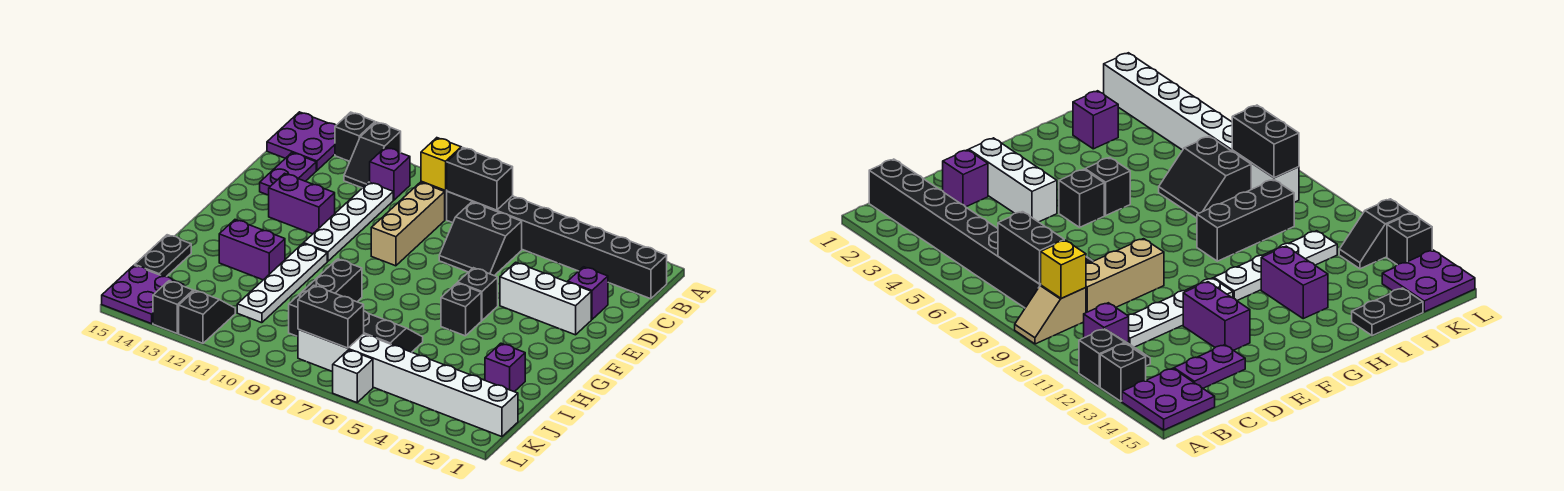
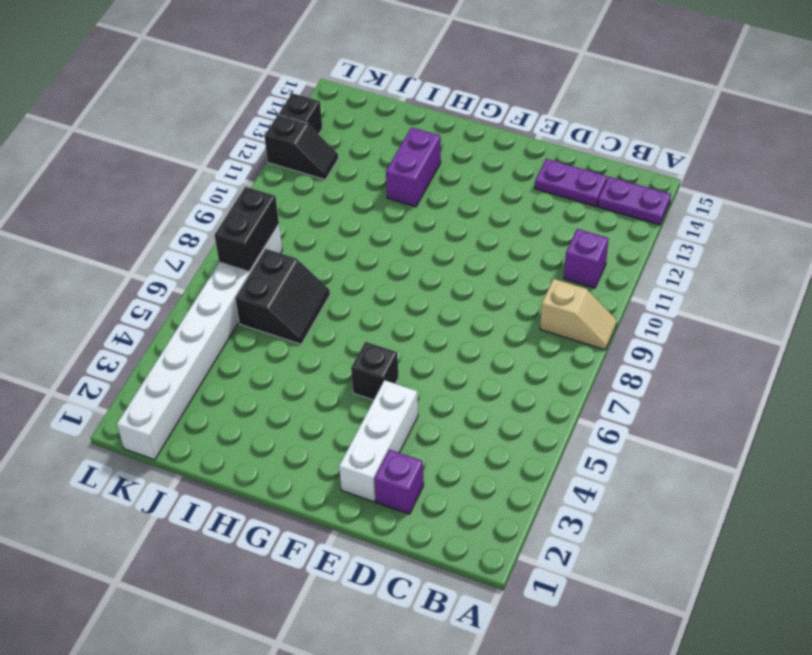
purple 1x2 plate [598,177,671,225] -> purple 2x2 plate [267,112,336,170]
none -> black 1x2 slope [344,122,401,188]
none -> black 1x1 brick [335,112,375,161]
none -> black 1x8 brick [447,191,667,299]

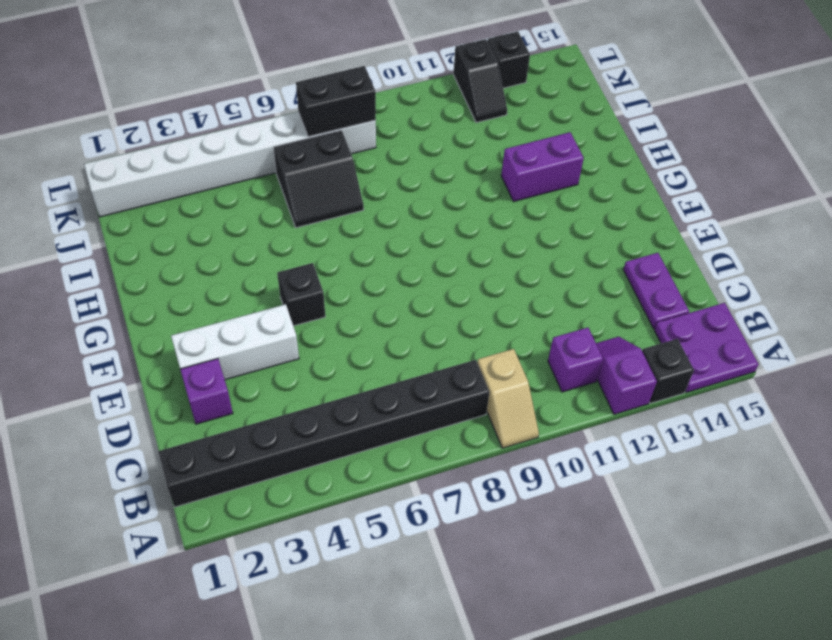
purple 1x2 slope [596,337,657,414] -> black 1x2 slope [344,122,401,188]
none -> black 2x2 slope [439,202,522,276]
none -> tan 1x3 brick [371,182,445,266]
none -> white 1x4 plate [304,182,393,261]

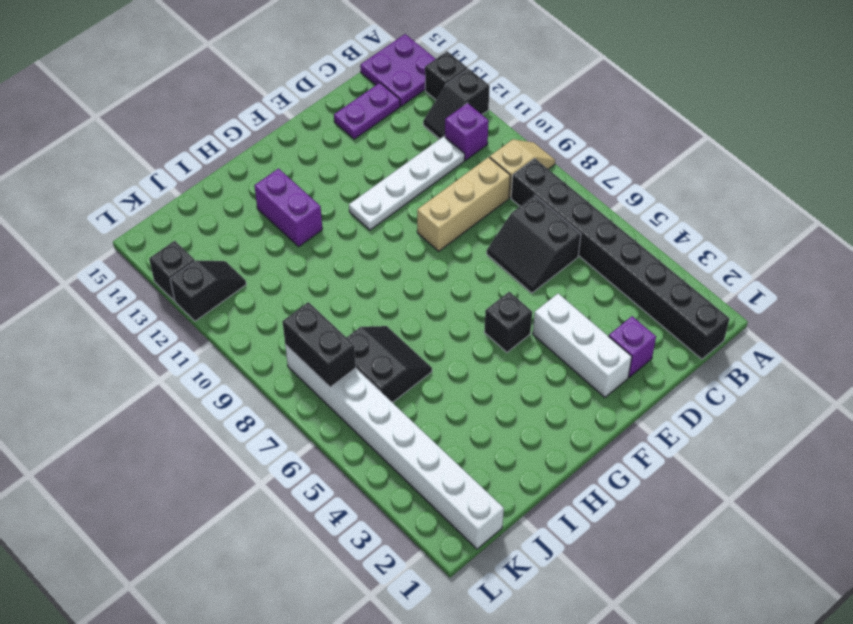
none -> purple 1x2 brick [269,173,335,234]
none -> black 1x1 brick [441,283,481,336]
none -> white 1x4 plate [237,243,327,323]

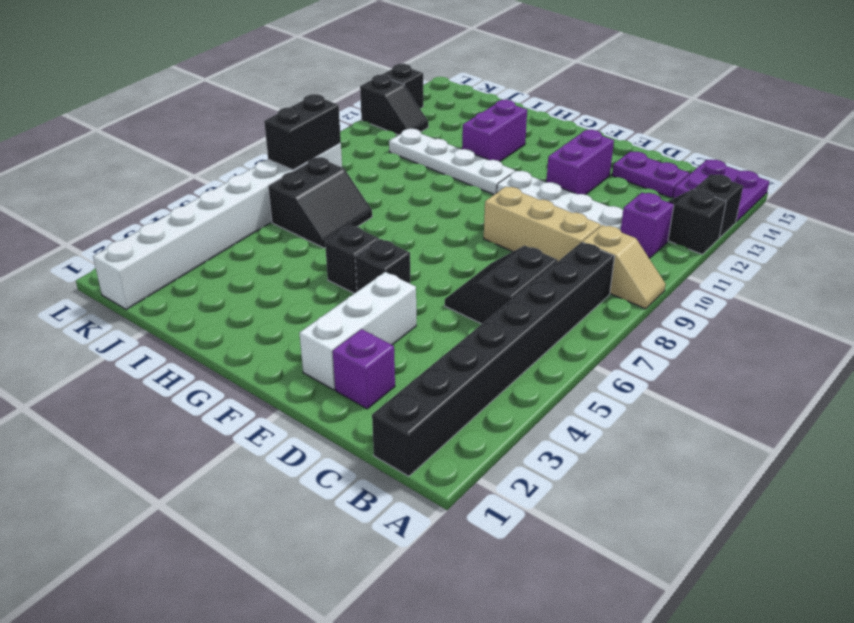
none -> black 1x3 brick [289,259,362,337]
none -> purple 1x1 brick [485,343,525,392]
none -> black 1x2 plate [135,235,191,277]

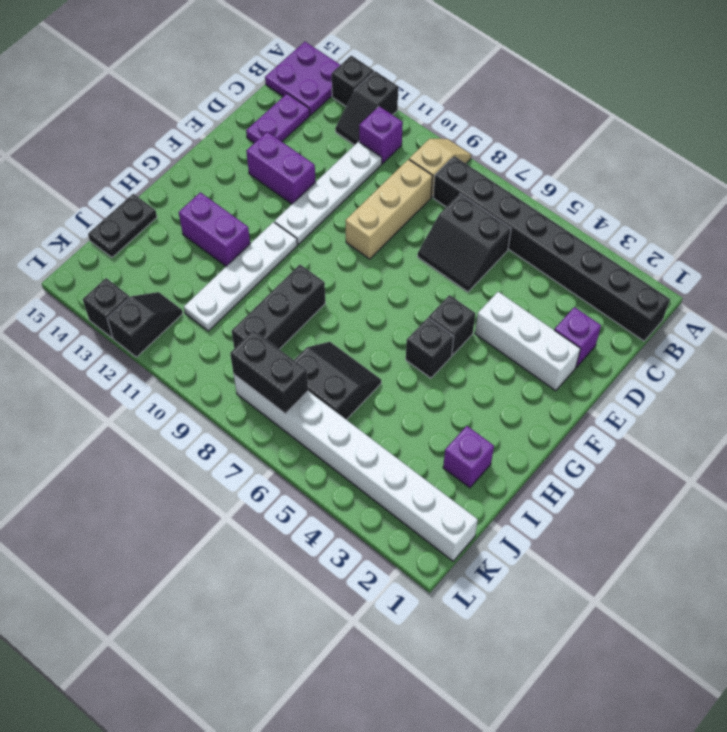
none -> purple 2x2 plate [102,265,184,324]
none -> white 1x1 brick [333,350,373,403]
none -> black 1x2 brick [447,147,513,210]

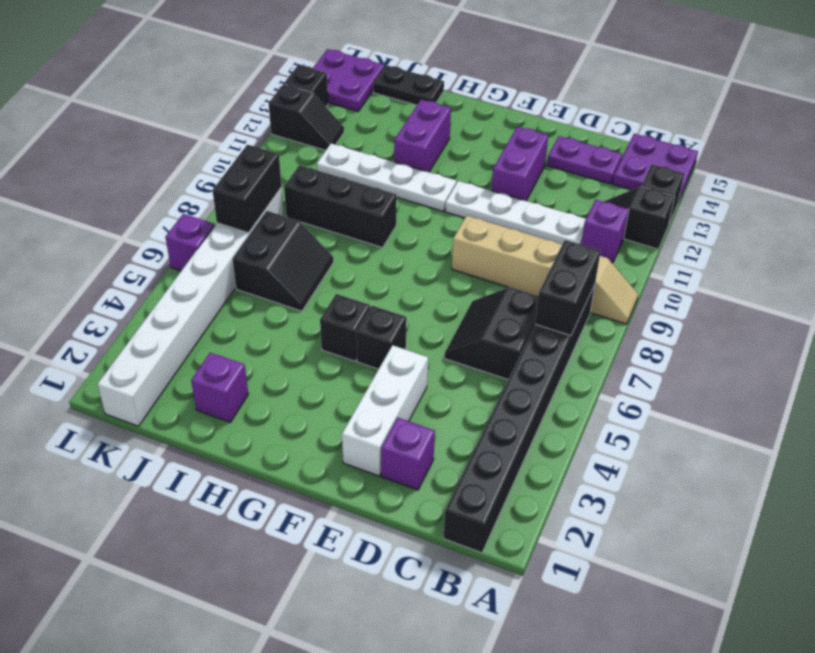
purple 1x1 brick [165,214,215,271] -> white 1x1 brick [333,350,373,403]
none -> yellow 1x1 brick [421,138,461,191]

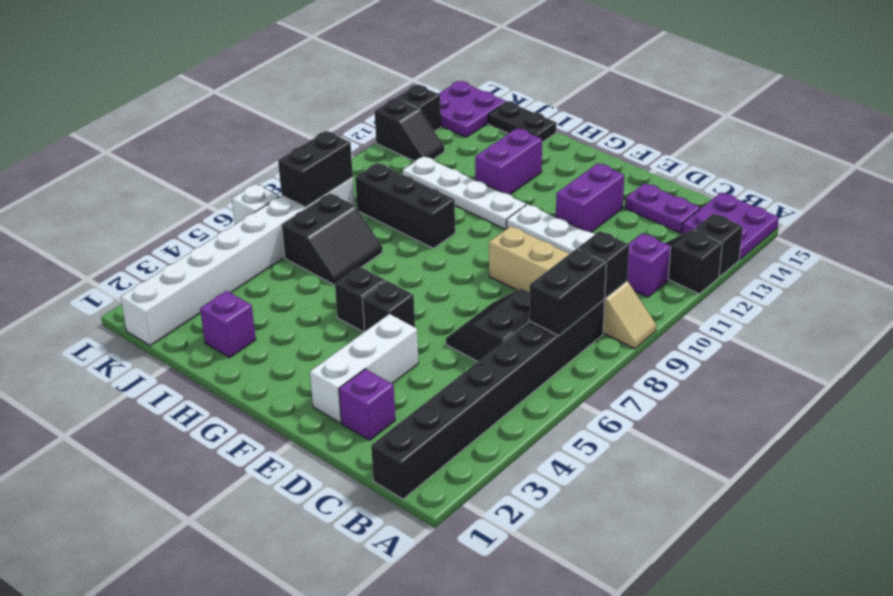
black 1x1 brick [578,231,629,298] -> yellow 1x1 brick [421,138,461,191]

